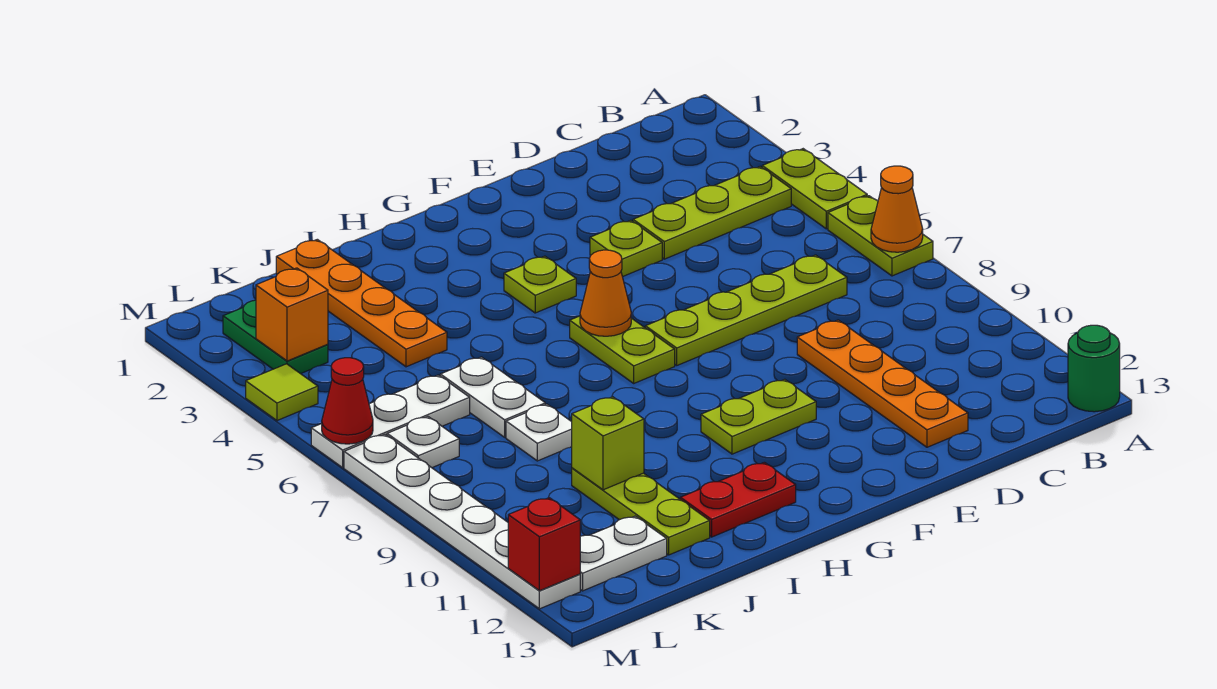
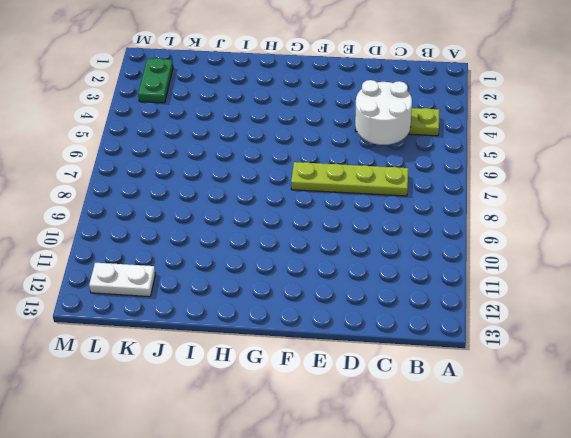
white 2x2 round brick [355,80,412,145] -> none
none -> lime 1x2 plate [762,149,867,229]
none -> lime 1x2 plate [828,196,933,276]
none -> green 1x1 round brick [1068,325,1120,412]

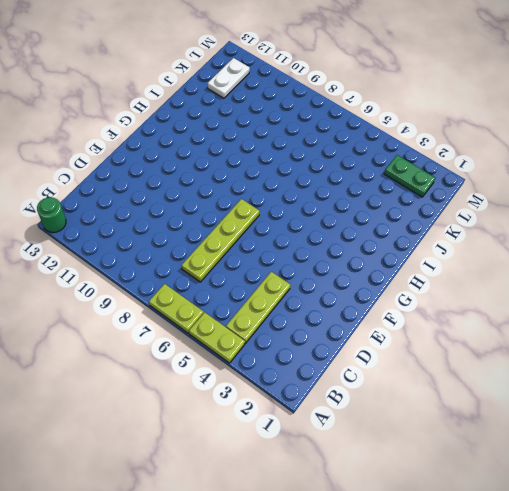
none -> orange 1x4 plate [797,320,968,447]
none -> lime 1x1 plate [590,220,662,277]
none -> lime 1x2 plate [701,379,816,454]

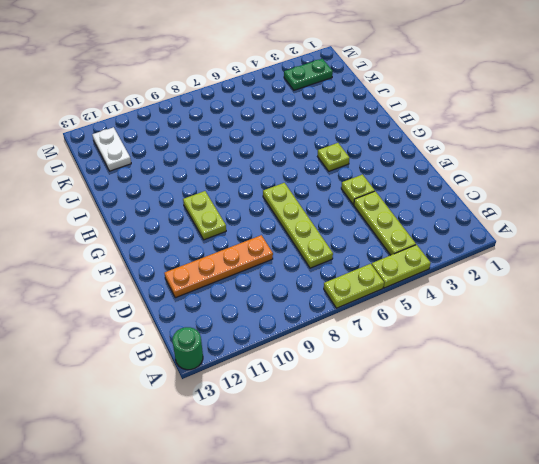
none -> lime 1x2 plate [570,316,675,383]
none -> red 1x2 plate [680,462,796,537]
none -> orange 1x4 plate [276,239,447,367]

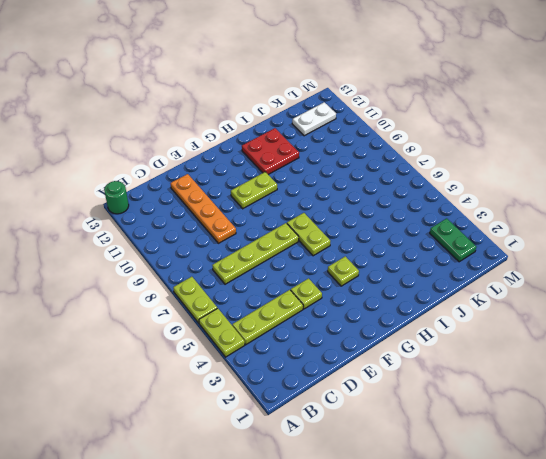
red 2x2 plate [242,128,299,175] -> red 1x2 plate [680,462,796,537]
none -> orange 1x4 plate [276,239,447,367]
none -> white 1x2 plate [440,357,545,437]
none -> white 1x1 plate [506,404,572,461]

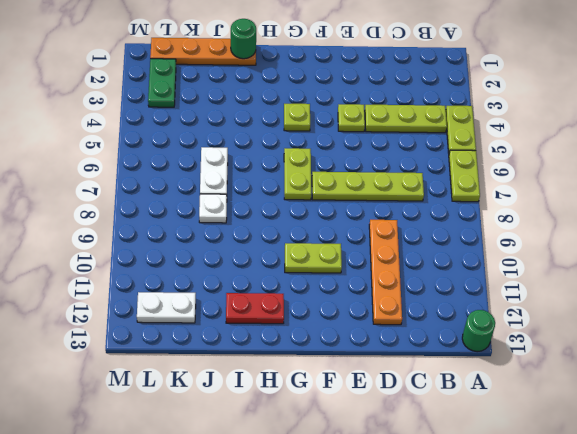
orange 1x4 plate [150,38,256,65] -> orange 1x4 plate turned to [276,239,447,367]
green 1x1 round brick [231,19,256,59] -> none
none -> lime 1x3 plate [572,468,710,555]
none -> white 1x3 plate [311,375,470,468]
none -> white 1x1 plate [387,417,459,468]

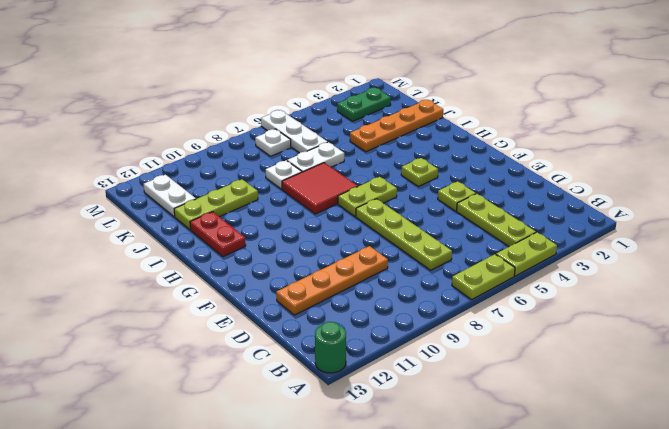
red 2x2 tile [282,163,358,214] -> none
none -> lime 1x2 plate [701,379,816,454]
none -> lime 1x1 tile [246,364,318,421]
none -> white 1x6 plate [344,435,580,609]

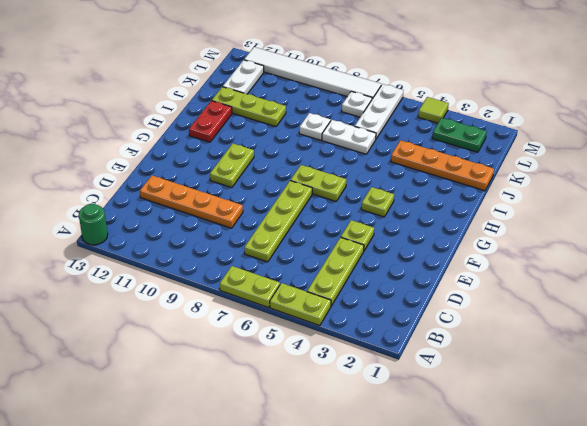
white 1x6 tile [244,47,381,99] -> white 1x6 plate [344,435,580,609]
none -> orange 1x1 cone [871,166,923,252]
none -> orange 1x1 cone [580,250,631,336]
none -> lime 1x1 brick [572,397,644,490]

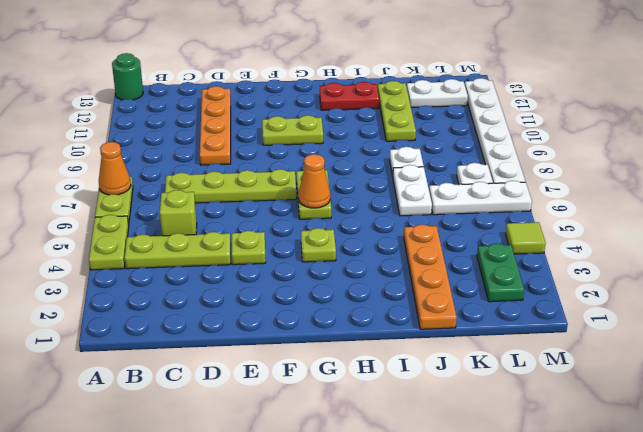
lime 1x1 brick [160,190,197,236] -> lime 1x1 brick moved to [572,397,644,490]
none -> orange 1x1 brick [256,268,328,361]
none -> red 1x1 cone [321,358,373,444]
none -> red 1x1 brick [508,498,580,591]

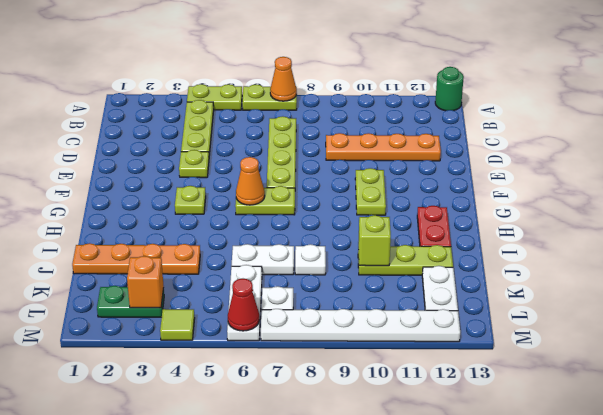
none -> red 1x1 brick [508,498,580,591]

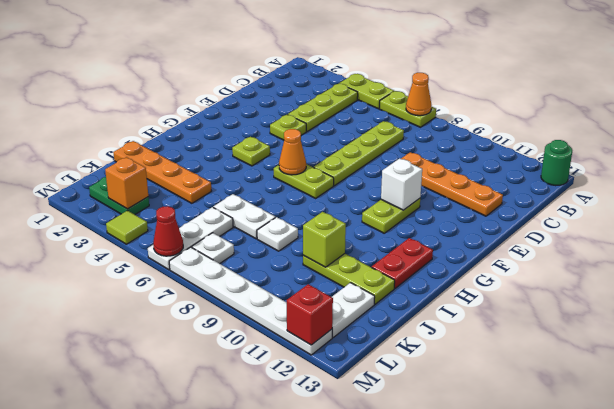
white 1x1 brick [381,158,422,210] -> none

